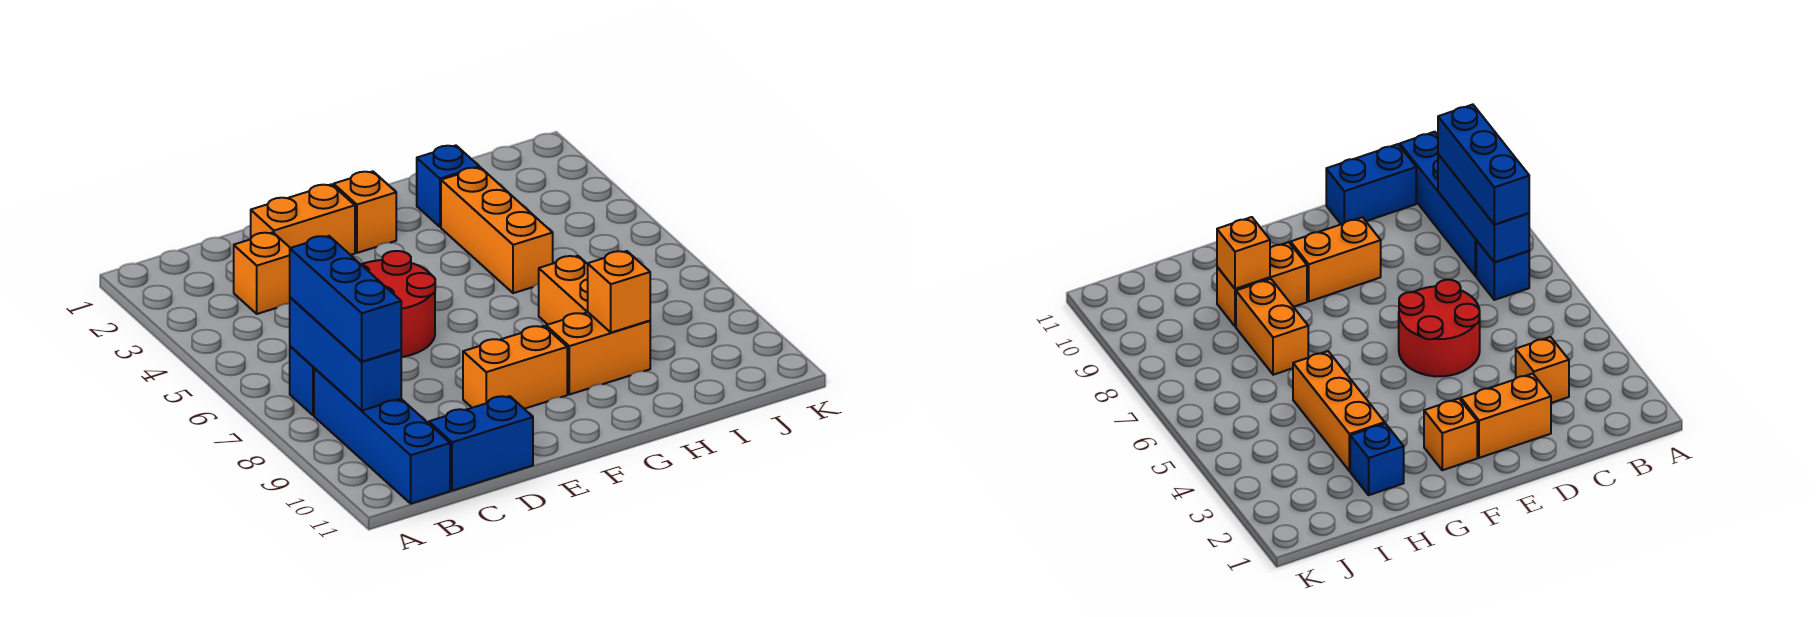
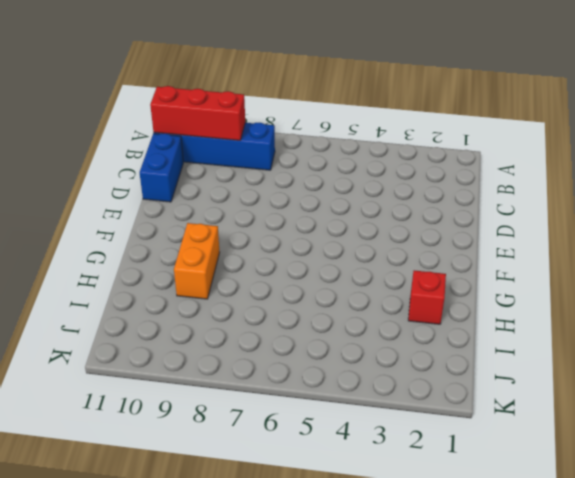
red 1x3 brick [150,86,245,140] -> blue 1x3 brick [290,297,401,410]
red 1x1 brick [408,270,446,324] -> blue 1x1 brick [417,145,479,227]
none -> blue 1x1 brick [290,346,314,415]
none -> orange 1x1 brick [234,232,290,314]
none -> orange 1x2 brick [251,184,355,255]

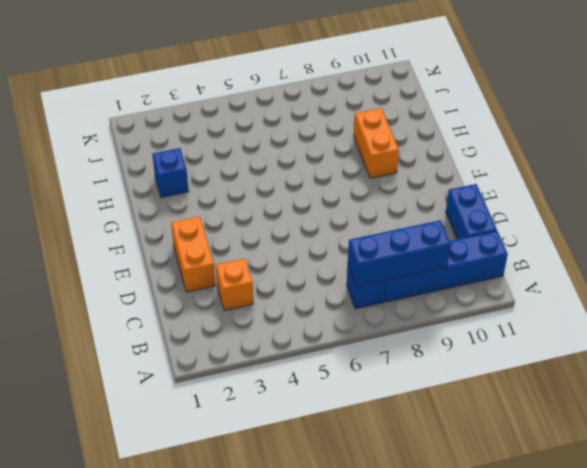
none -> red 2x2 round brick [361,251,435,357]
none -> orange 1x2 brick [463,326,567,409]
none -> orange 1x1 brick [334,171,396,253]

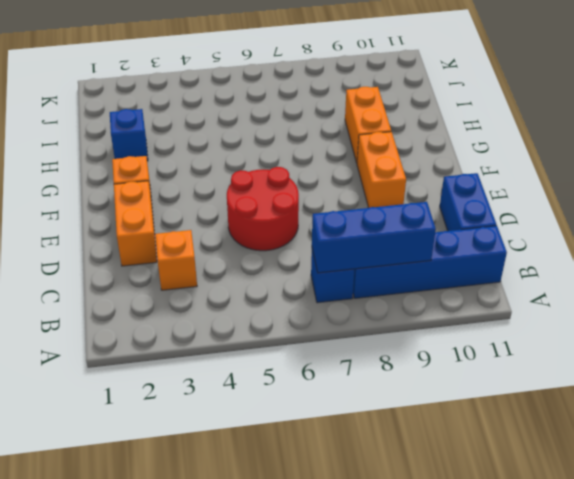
none -> orange 1x3 brick [441,167,553,293]
none -> orange 1x2 brick [539,256,588,324]
none -> orange 1x1 brick [588,251,650,333]

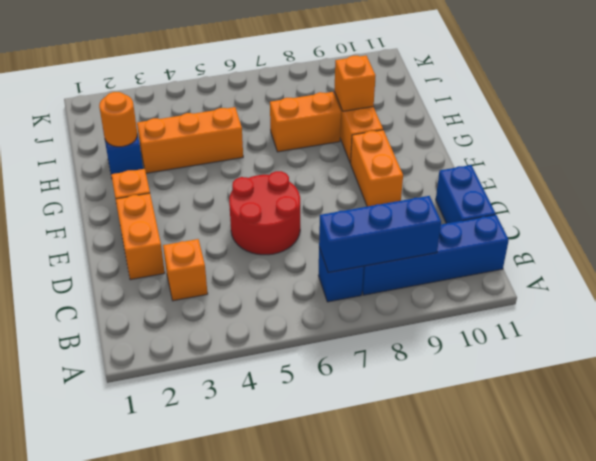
orange 1x1 round brick [99,92,137,147] -> none
none -> blue 1x3 brick [290,236,401,362]

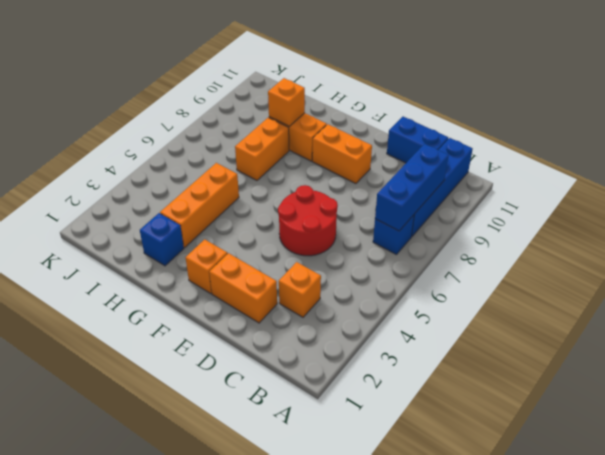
none -> blue 1x3 brick [290,236,401,362]

